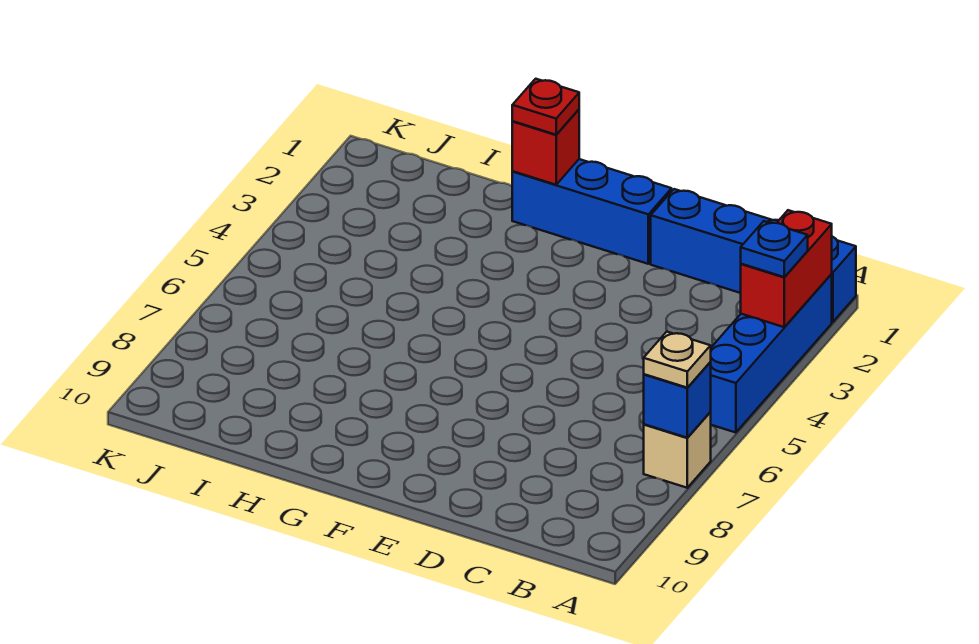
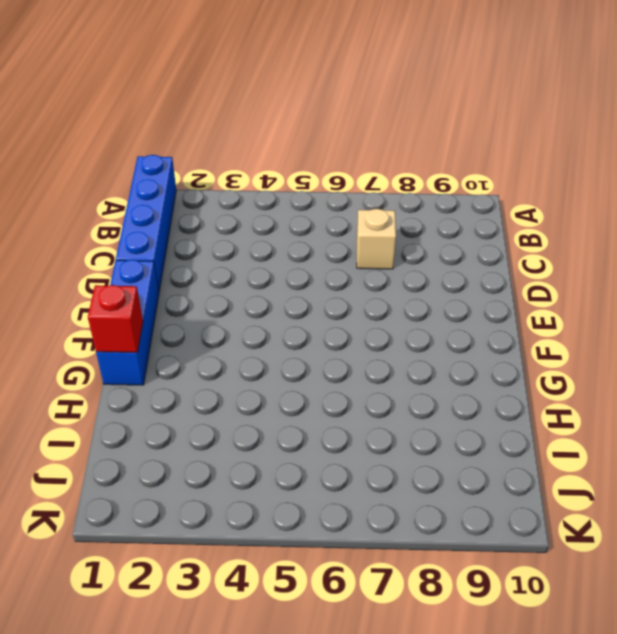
tan 1x1 brick [357,209,396,269] -> tan 1x1 brick moved to [644,412,711,488]
none -> blue 1x4 brick [711,274,832,433]
none -> red 1x2 brick [741,210,832,327]

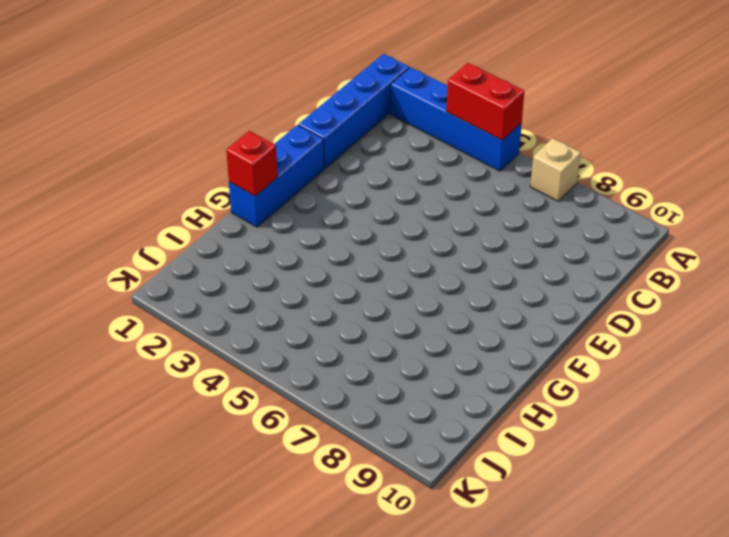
red 1x2 brick [446,63,524,140] -> red 1x2 brick moved to [741,210,832,327]
none -> blue 1x1 brick [644,362,711,438]
none -> blue 1x1 plate [741,221,808,277]

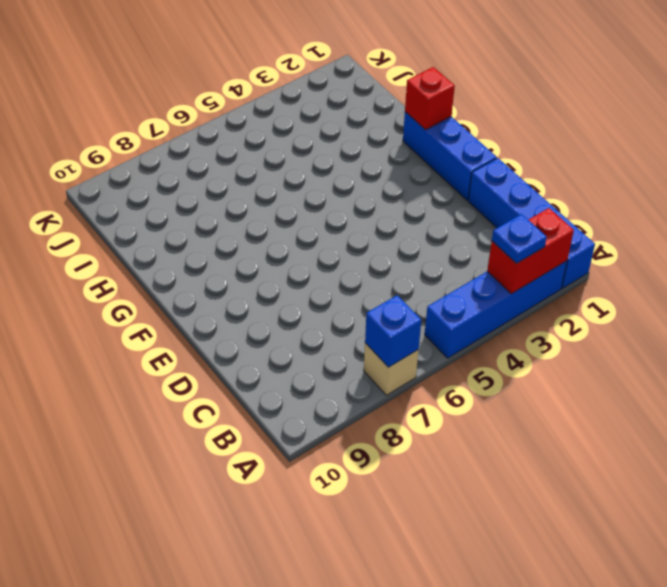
none -> tan 1x1 plate [644,332,711,388]
none -> red 1x1 plate [512,79,579,135]

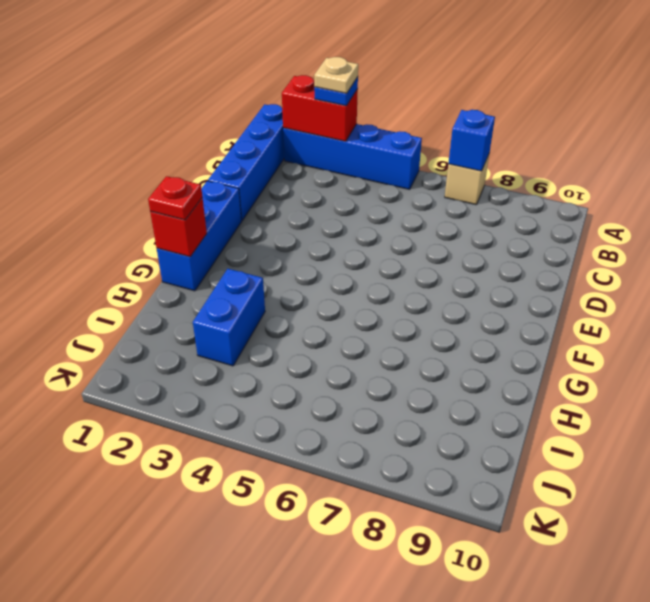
tan 1x1 plate [314,57,358,93] -> tan 1x1 plate moved to [644,332,711,388]
blue 1x2 brick [193,269,265,366] -> none

